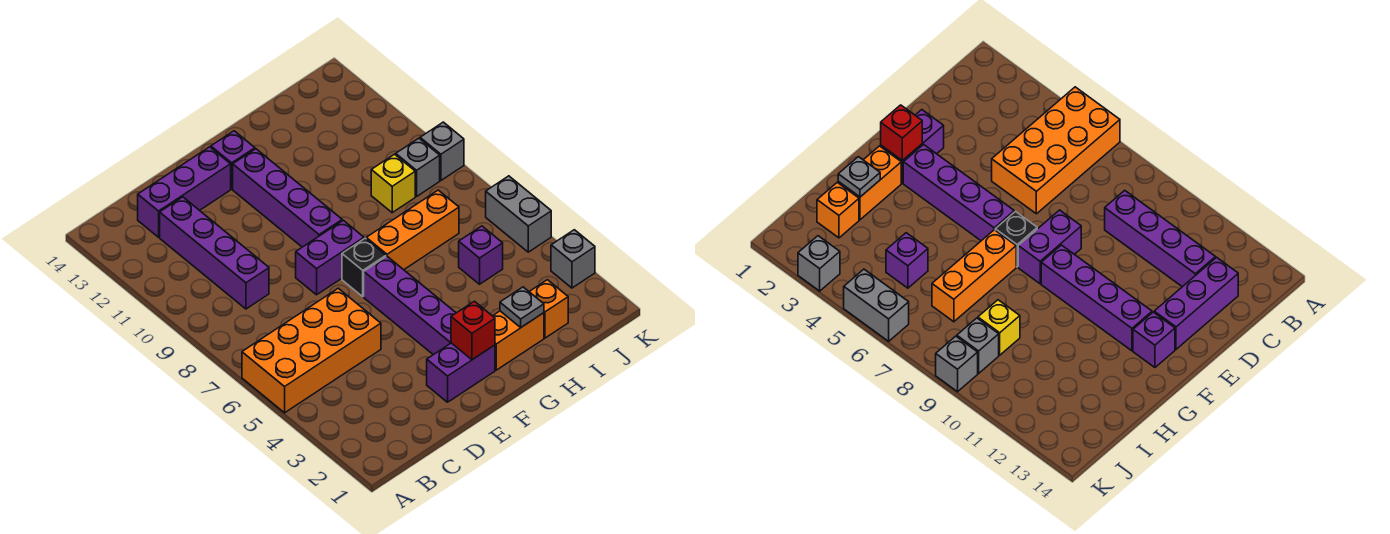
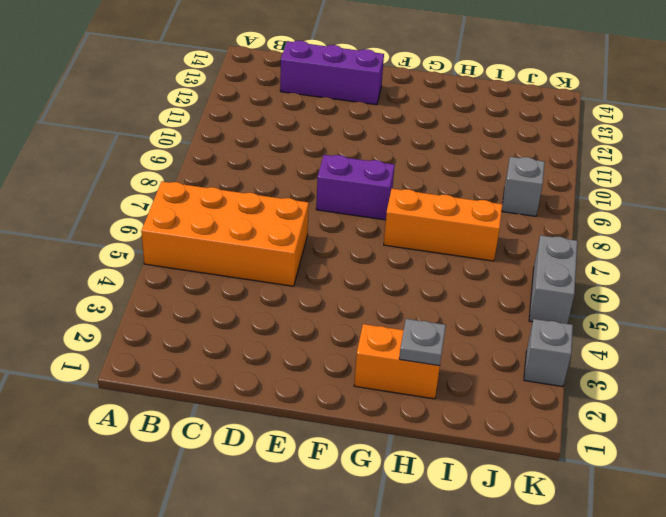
none -> purple 1x4 brick [160,197,269,309]
none -> purple 1x2 brick [427,343,495,402]
none -> purple 1x4 brick [364,256,456,355]

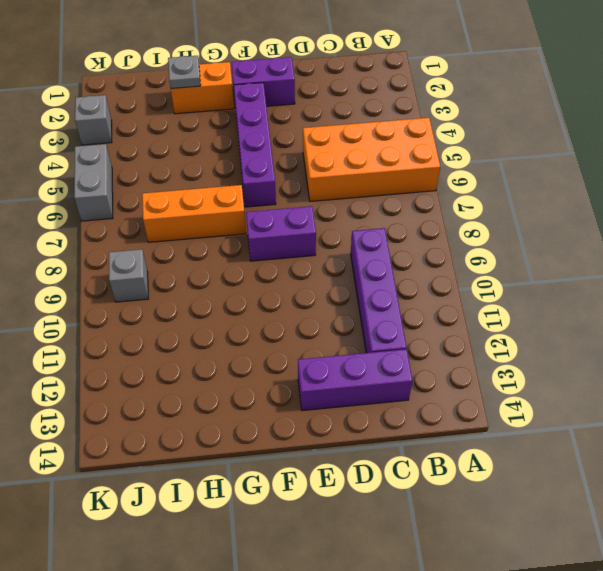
none -> black 1x1 brick [342,238,386,296]
none -> purple 1x4 brick [233,149,342,247]
none -> purple 1x1 brick [211,131,255,189]

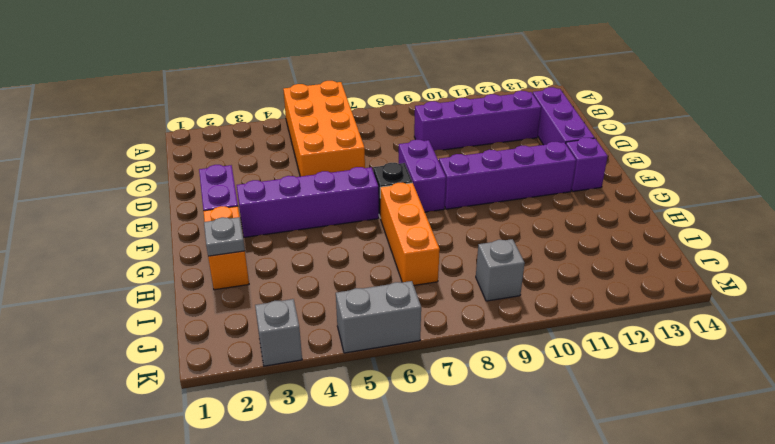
none -> orange 1x1 brick [529,280,568,338]
none -> purple 1x1 brick [459,226,503,284]
none -> yellow 1x1 brick [371,154,415,213]

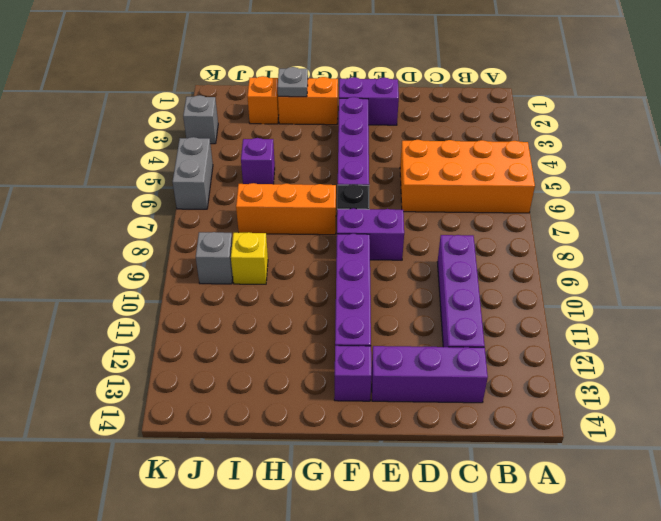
none -> grey 1x1 brick [420,122,464,180]
none -> red 1x1 brick [451,301,495,360]

